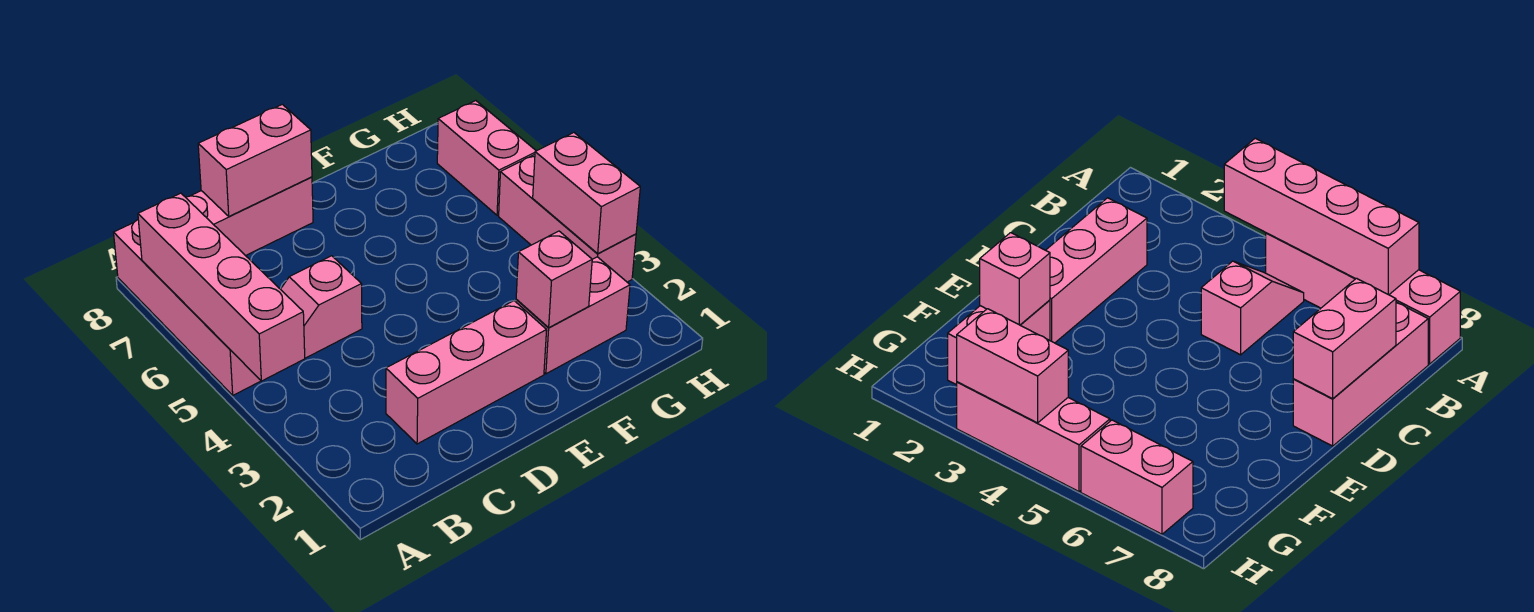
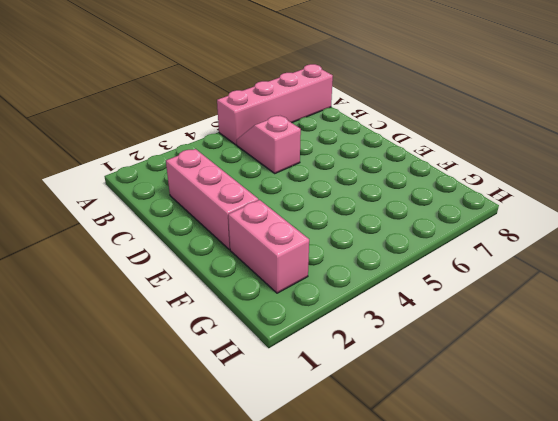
none -> pink 1x3 brick [186,177,313,256]
none -> pink 1x3 brick [499,155,636,282]

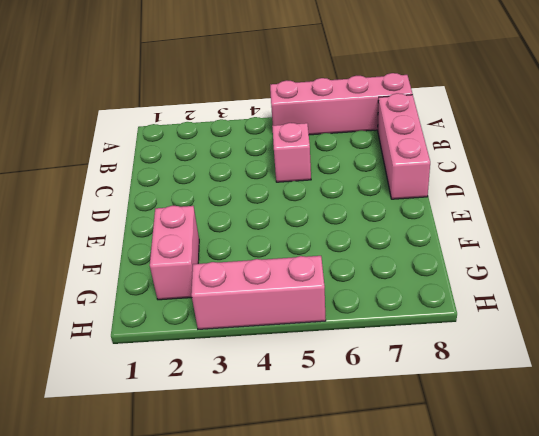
none -> pink 1x3 brick [386,301,547,444]
none -> pink 1x2 brick [437,101,536,215]

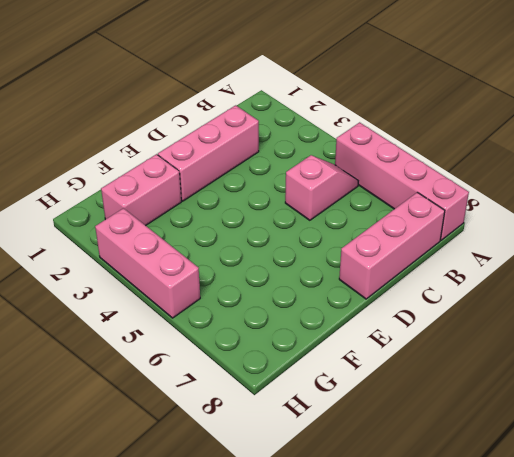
none -> pink 1x2 brick [437,101,536,215]
none -> pink 1x4 brick [138,193,305,381]

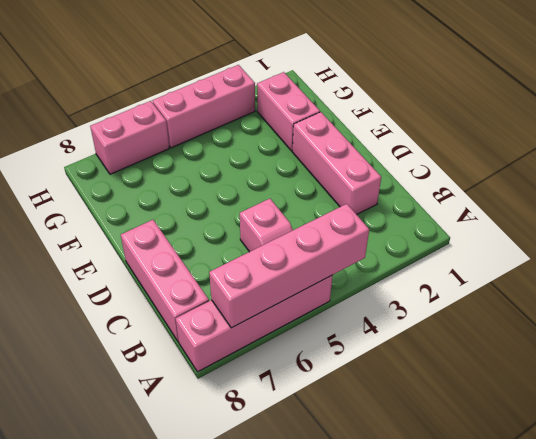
none -> pink 1x2 brick [198,104,312,216]
none -> pink 1x1 brick [516,231,592,328]

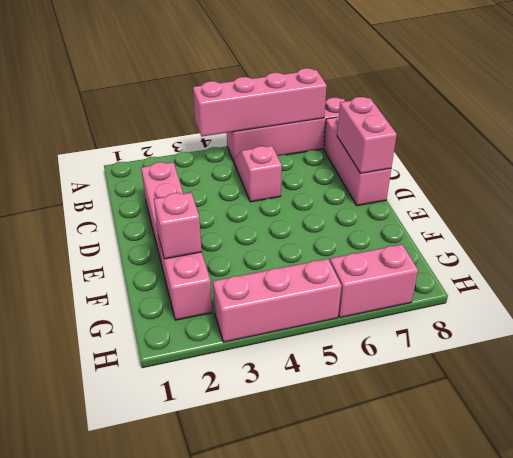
none -> pink 1x2 brick [533,133,640,253]

